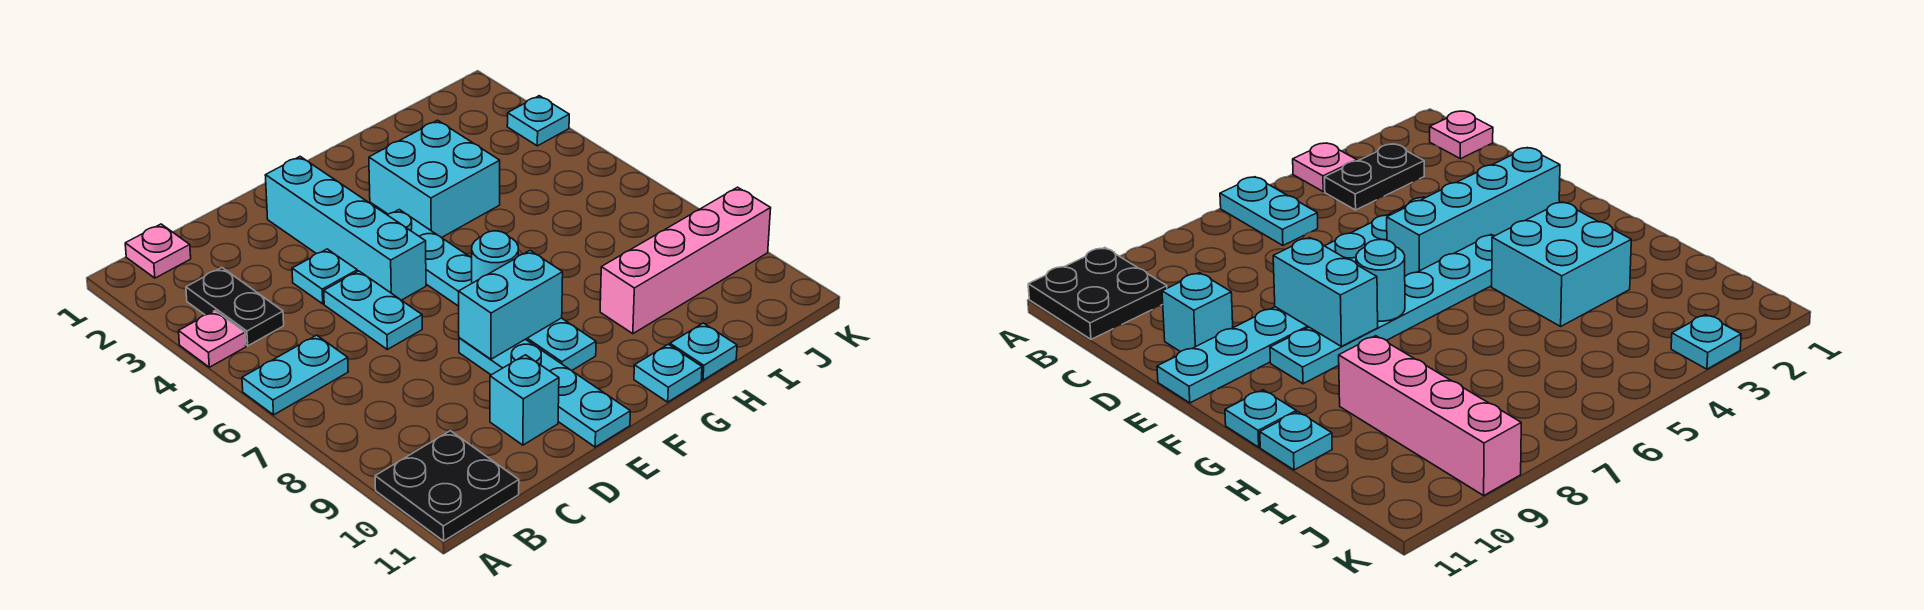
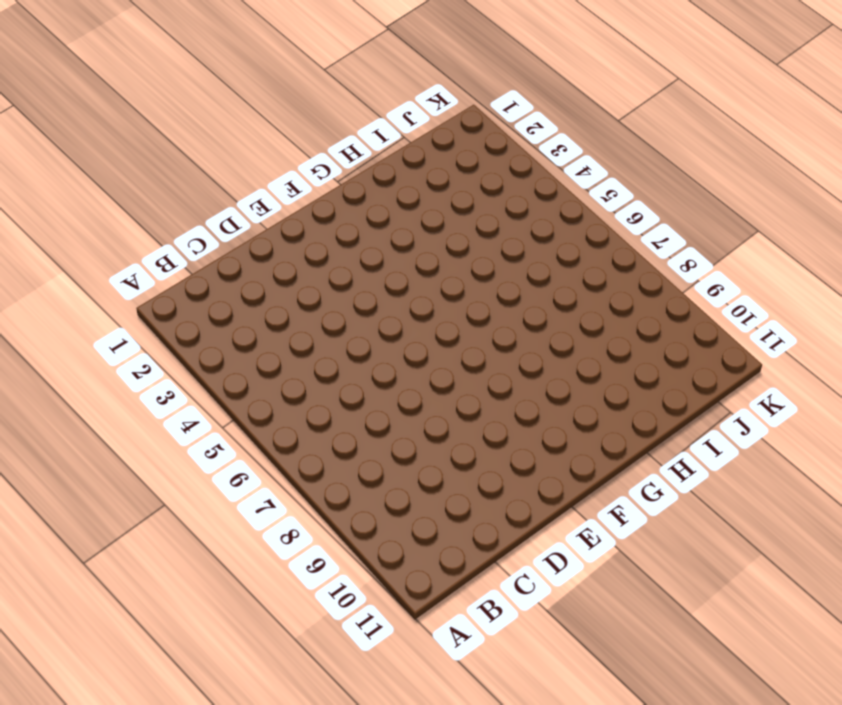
none -> pink 1x1 plate [179,311,246,367]
none -> cyan 1x2 plate [242,335,348,415]
none -> black 2x2 plate [375,431,519,541]

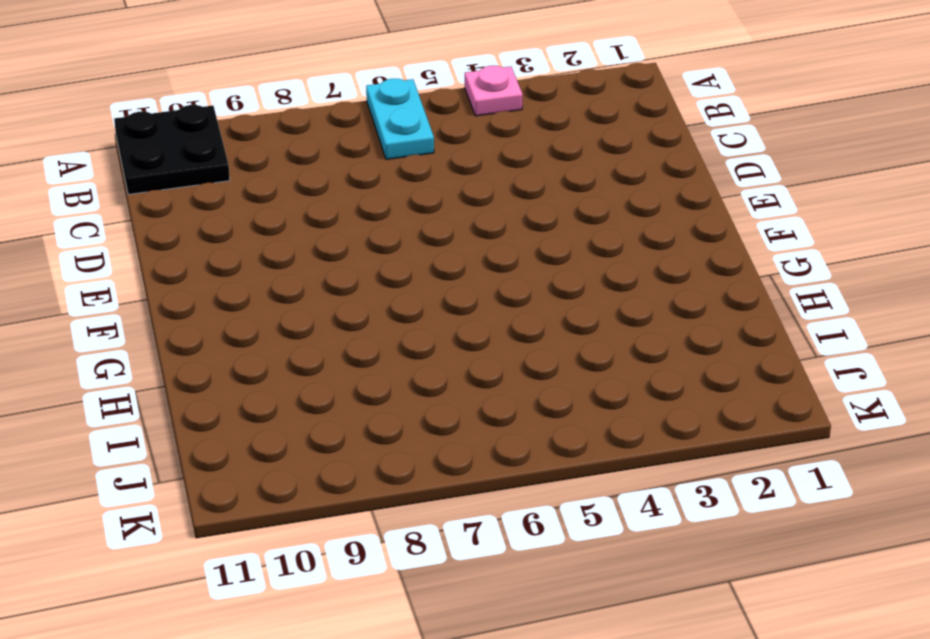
none -> pink 1x1 plate [125,224,191,278]
none -> black 1x2 plate [186,268,284,346]
none -> cyan 1x1 plate [292,249,357,304]

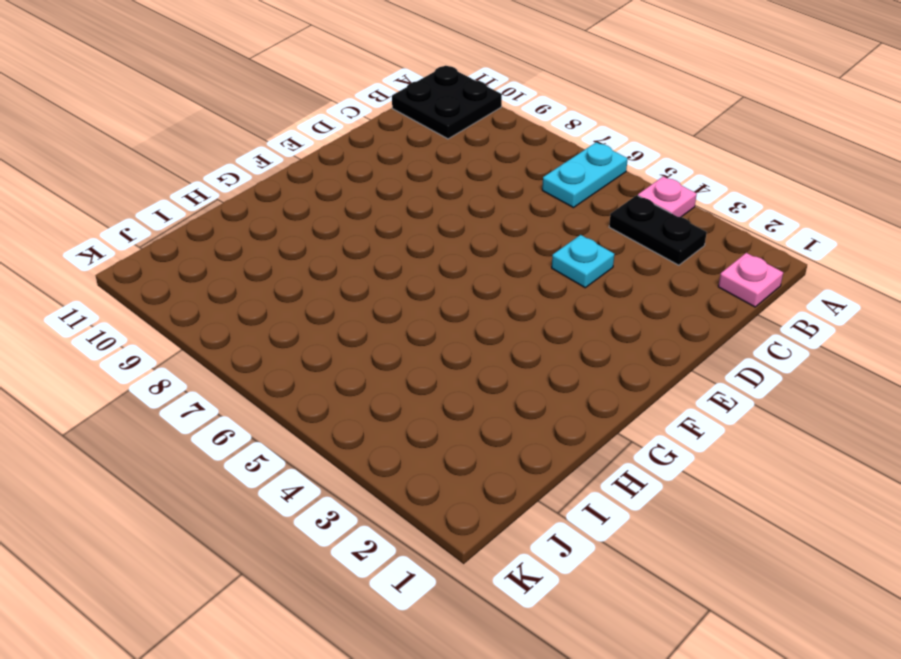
none -> cyan 1x2 plate [324,271,422,349]
none -> cyan 1x1 brick [490,355,559,445]
none -> cyan 1x4 brick [265,157,426,300]

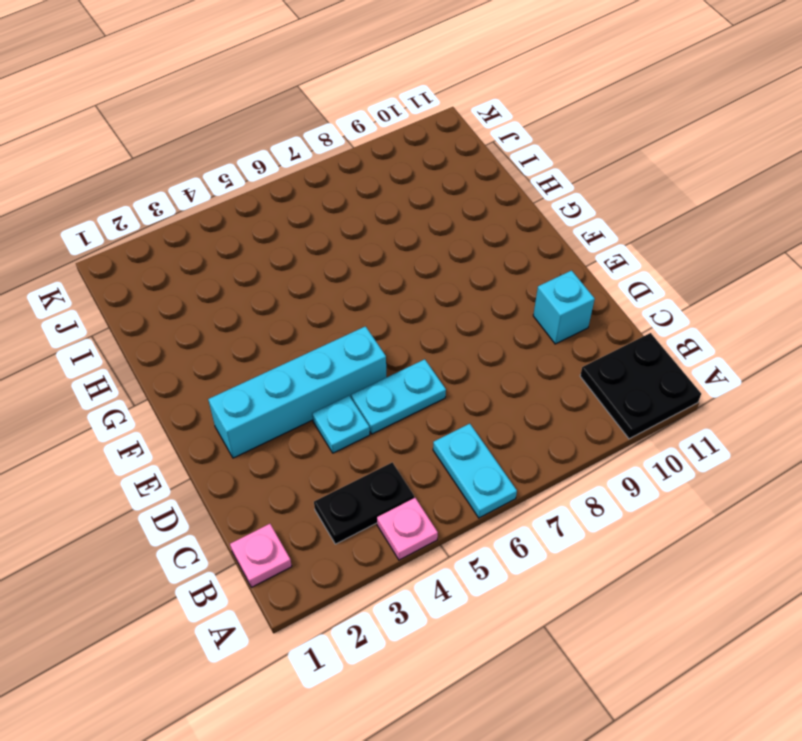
none -> cyan 1x4 plate [459,338,630,447]
none -> cyan 1x6 plate [388,210,596,371]
none -> cyan 2x2 brick [369,120,500,238]

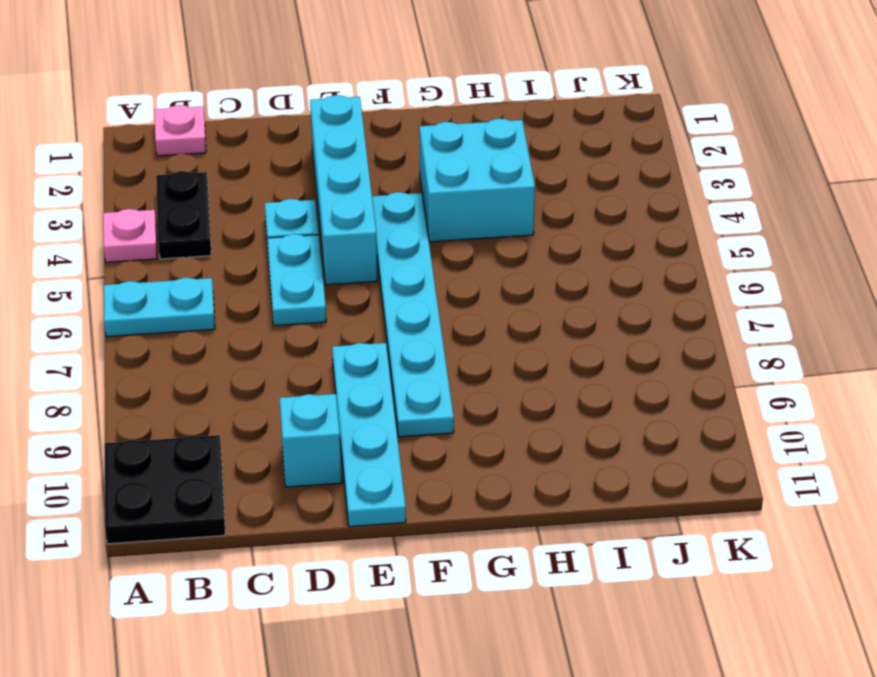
none -> cyan 1x1 plate [634,344,702,402]
none -> pink 1x4 brick [600,187,771,334]
none -> cyan 1x1 plate [670,323,737,380]

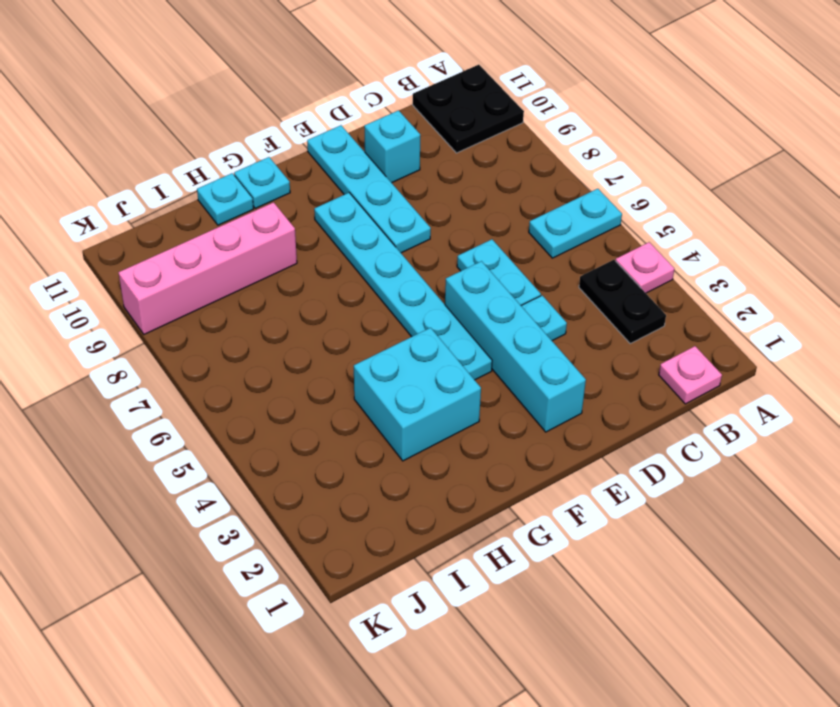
none -> cyan 1x1 plate [507,96,569,146]
none -> cyan 1x2 brick [459,251,563,359]
none -> cyan 1x1 round brick [472,231,518,283]

